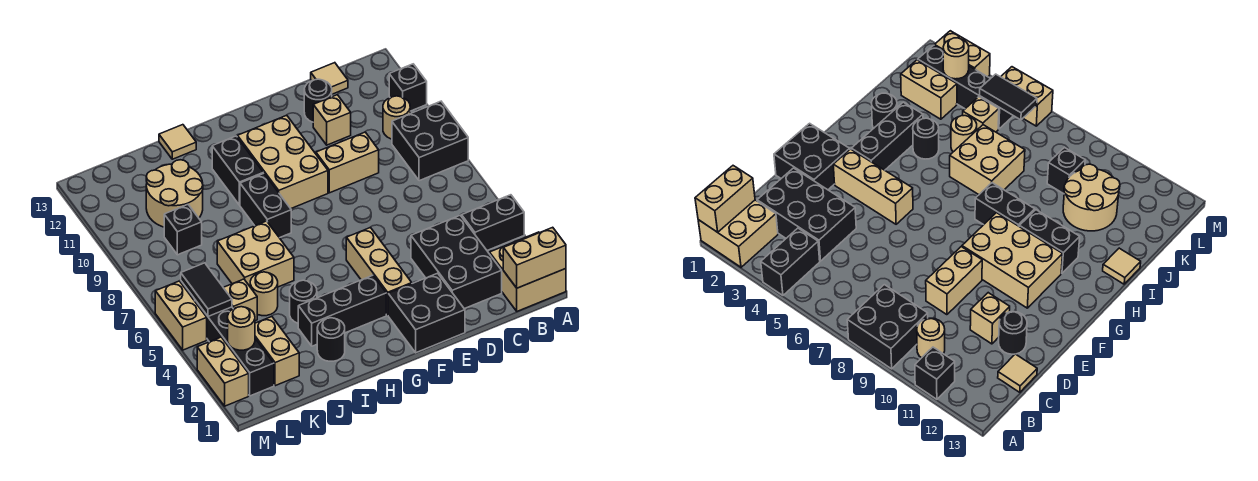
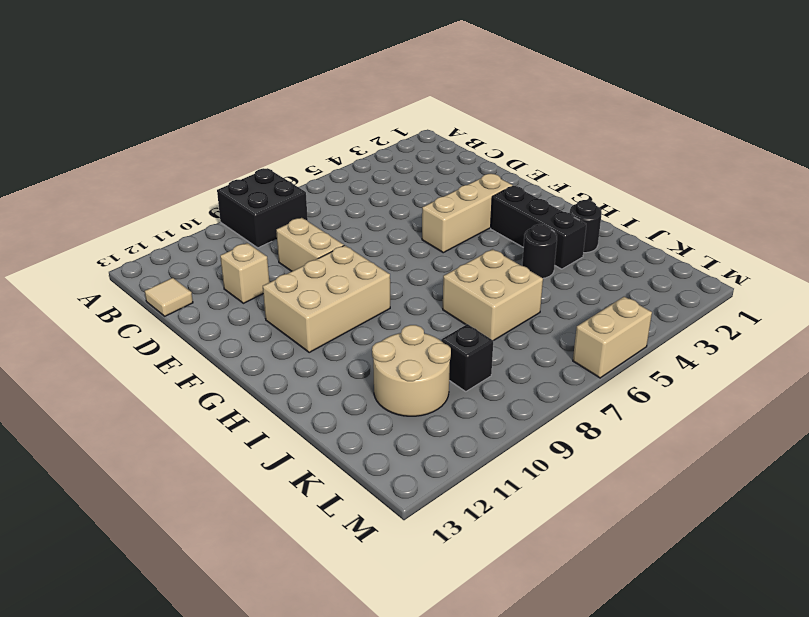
none -> tan 2x2 brick [490,232,566,311]
none -> black 1x2 brick [462,195,524,250]
none -> black 1x1 brick [389,64,427,111]
none -> tan 1x1 round brick [383,96,410,139]

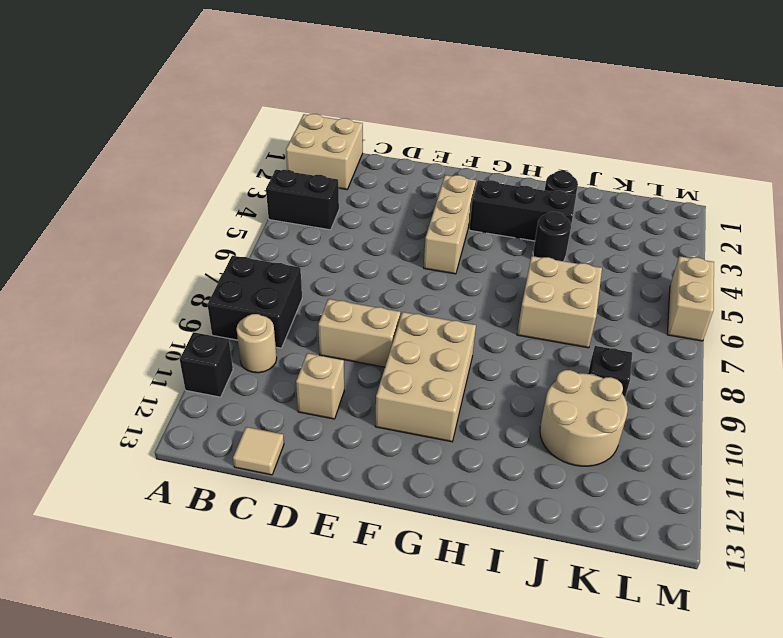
none -> black 2x3 brick [411,215,502,309]
none -> black 1x1 round brick [304,79,332,122]
none -> black 2x2 brick [388,273,465,353]
none -> black 1x2 brick [240,173,291,238]

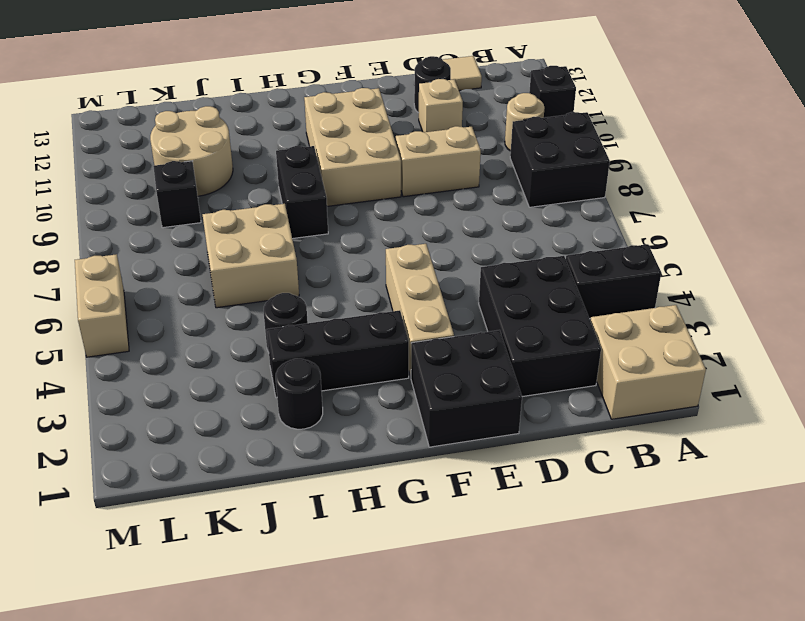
none -> black 1x2 brick [212,136,263,205]
none -> tan 1x1 tile [159,125,196,159]
none -> tan 1x1 round brick [250,272,278,316]
none -> tan 1x2 brick [255,316,299,386]

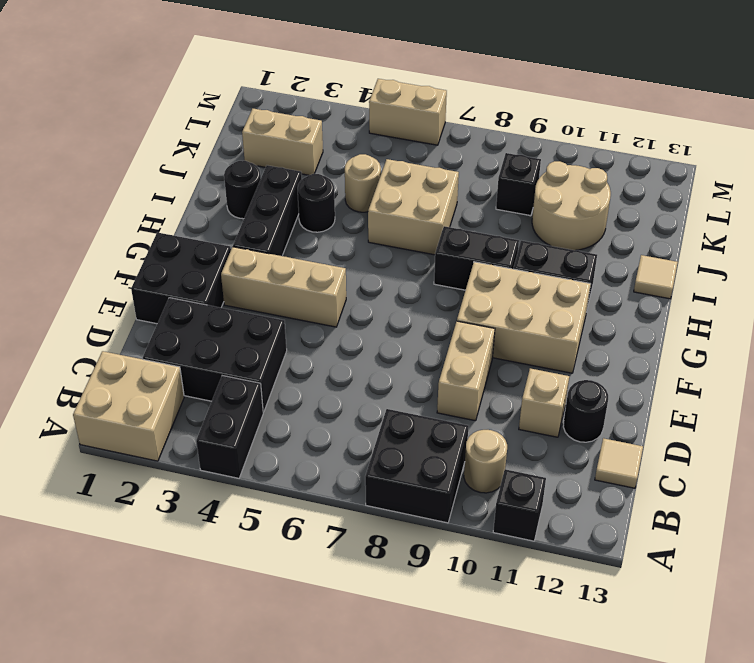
none -> tan 1x1 brick [223,279,257,321]
none -> black 1x4 brick [195,300,274,396]
none -> tan 1x2 brick [197,337,249,406]
none -> tan 1x2 brick [503,227,566,288]

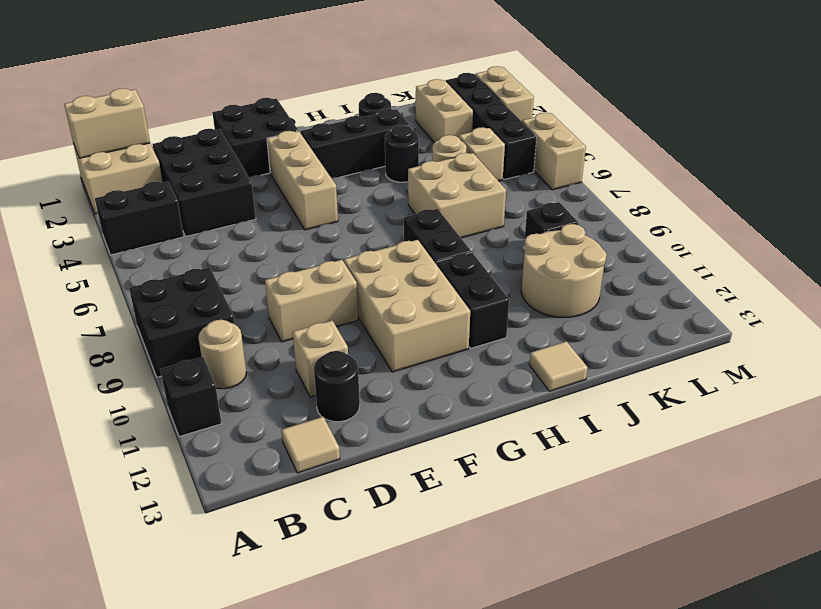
none -> tan 1x1 round brick [228,307,255,350]
none -> black 1x2 tile [181,263,232,316]

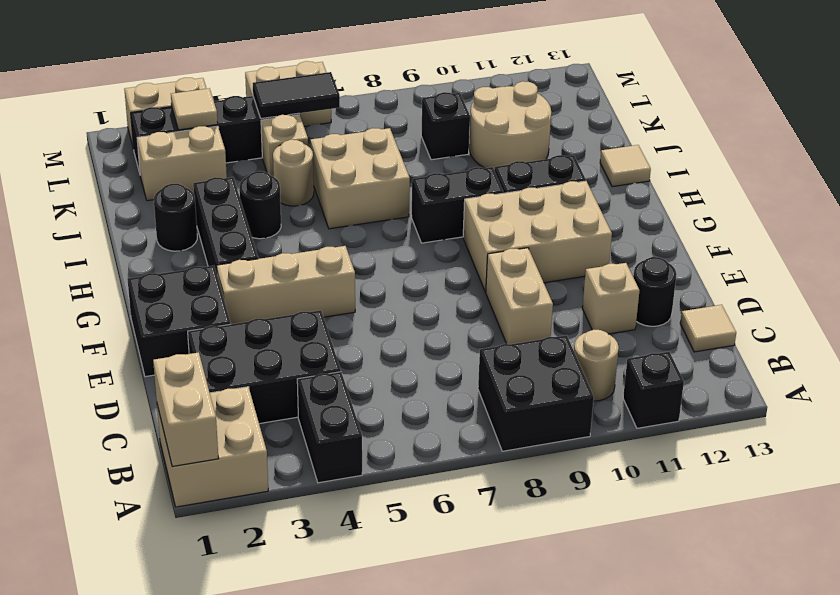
tan 1x1 tile [171,88,218,130] -> tan 1x1 round brick [228,307,255,350]

